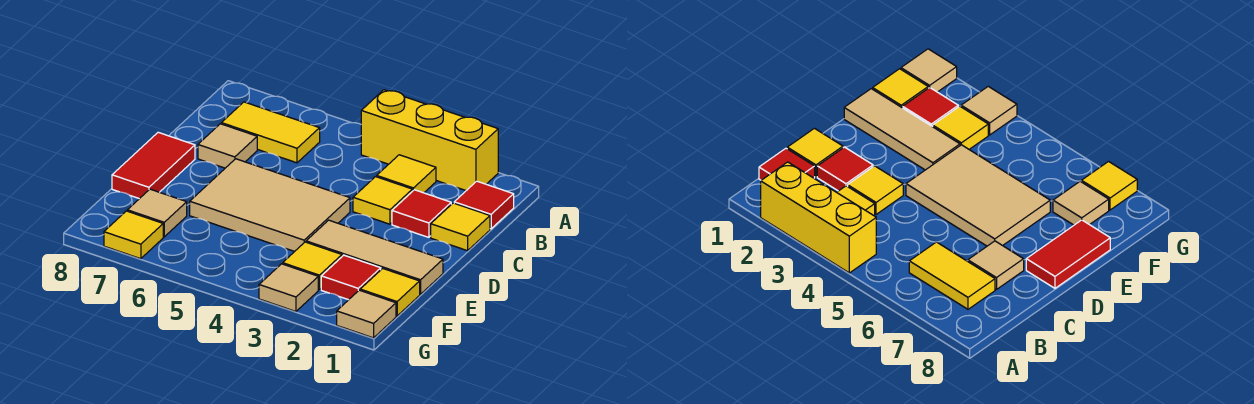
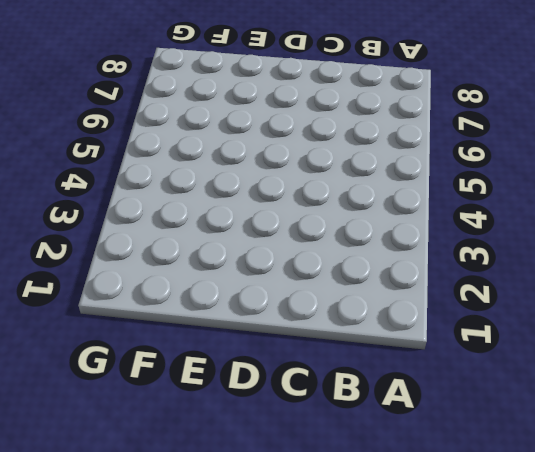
none -> yellow 1x3 brick [361,90,498,191]
none -> red 1x1 tile [454,181,514,229]
none -> yellow 1x1 tile [377,155,436,193]

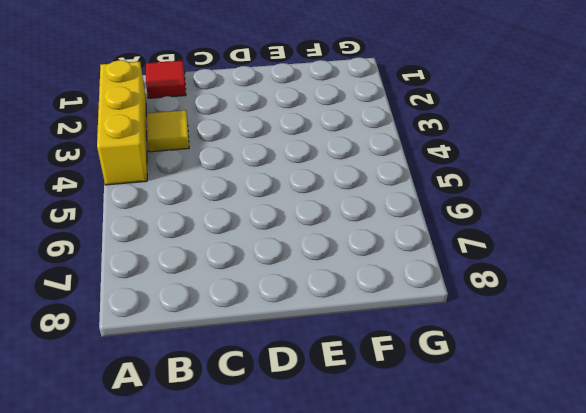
none -> yellow 1x2 tile [221,102,320,163]
none -> yellow 1x1 tile [431,203,490,251]
none -> red 1x1 tile [392,190,451,237]

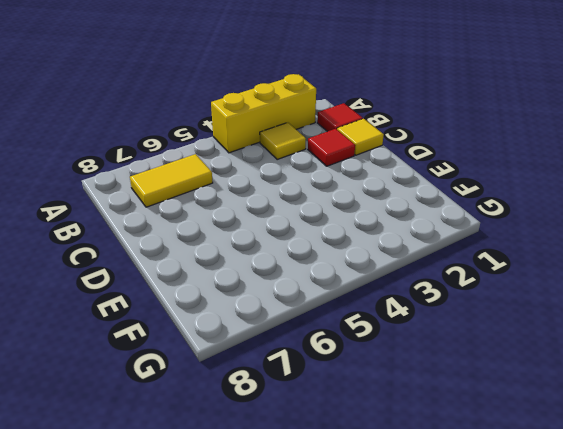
none -> yellow 1x1 tile [353,177,412,224]
none -> tan 1x1 tile [198,124,257,168]
none -> tan 2x3 tile [190,159,350,251]

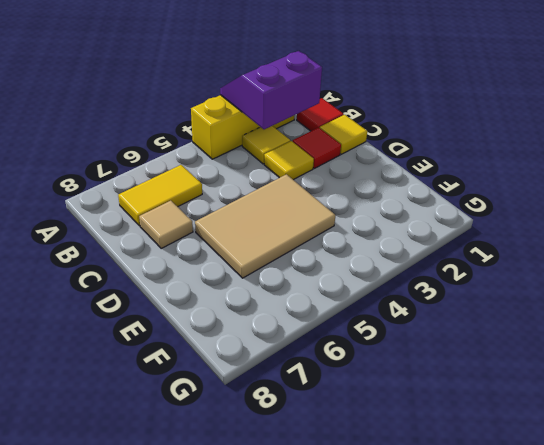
purple 2x2 slope [220,51,322,129] -> none
none -> red 1x2 tile [112,132,195,199]
none -> tan 1x3 tile [306,220,443,294]
none -> yellow 1x1 tile [360,268,420,316]

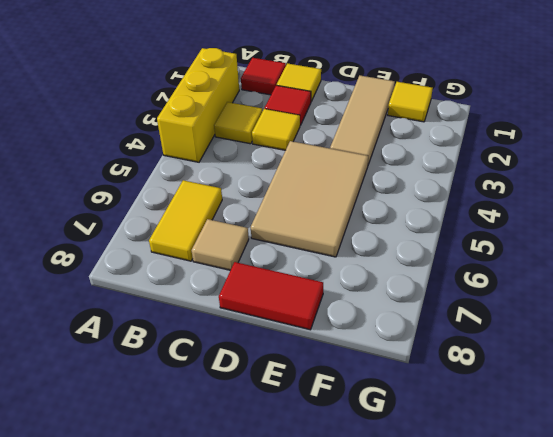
none -> red 1x1 tile [321,255,381,300]
none -> yellow 1x1 tile [283,242,342,290]
none -> tan 1x1 tile [127,189,187,237]

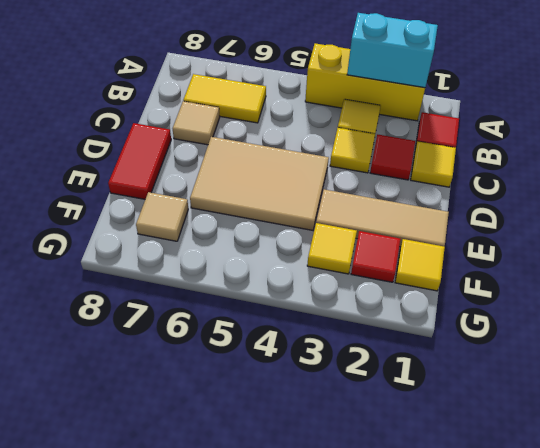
cyan 1x2 brick [347,13,438,88] -> none
none -> tan 1x1 tile [337,290,396,338]
none -> tan 1x1 tile [259,264,318,311]
none -> yellow 1x1 tile [104,211,163,259]

